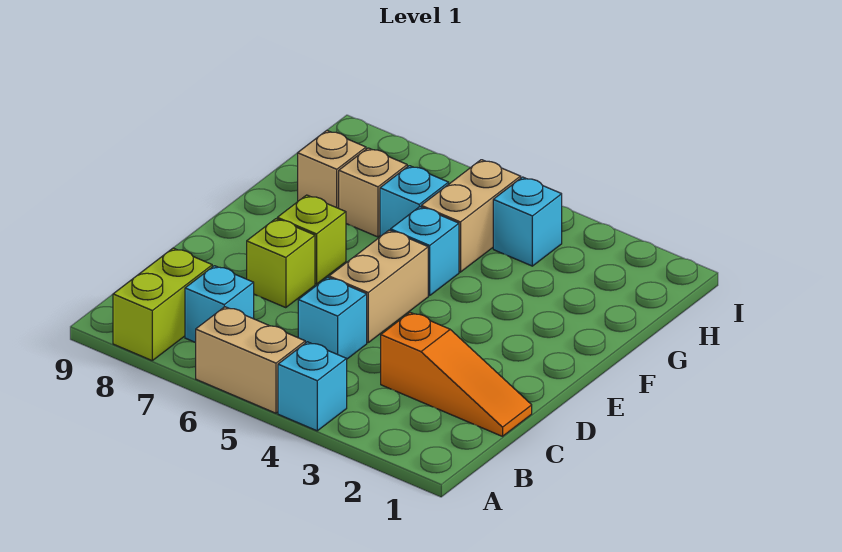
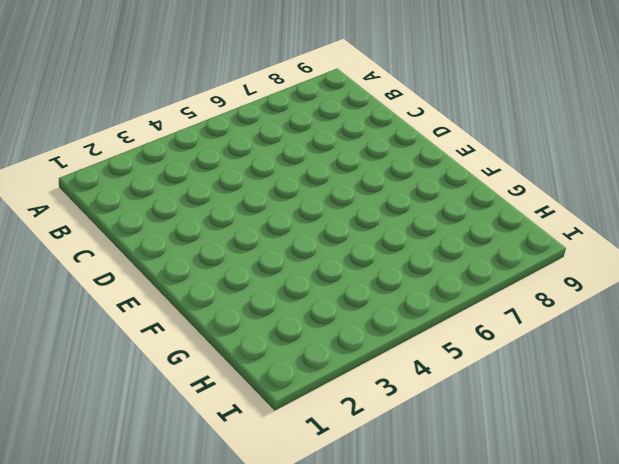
none -> cyan 1x1 brick [278,342,347,431]
none -> tan 1x2 brick [196,307,305,413]
none -> lime 1x2 brick [113,248,212,360]

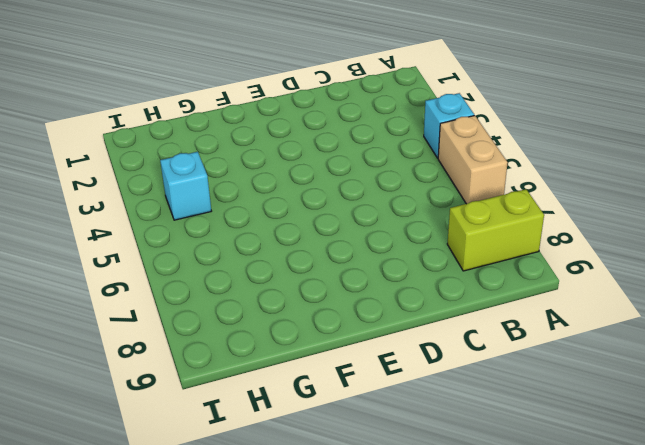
none -> cyan 1x1 brick [185,266,254,343]
none -> orange 1x3 slope [381,312,532,436]
none -> cyan 1x1 brick [298,277,367,359]

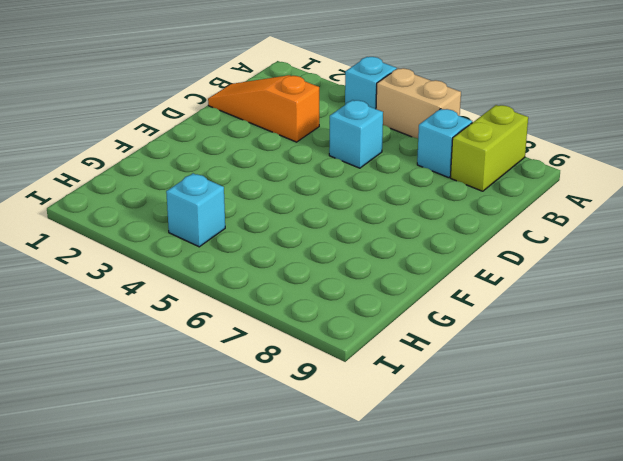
none -> tan 1x2 brick [329,230,428,343]
none -> lime 1x1 brick [247,219,315,308]
none -> lime 1x1 brick [277,195,346,284]

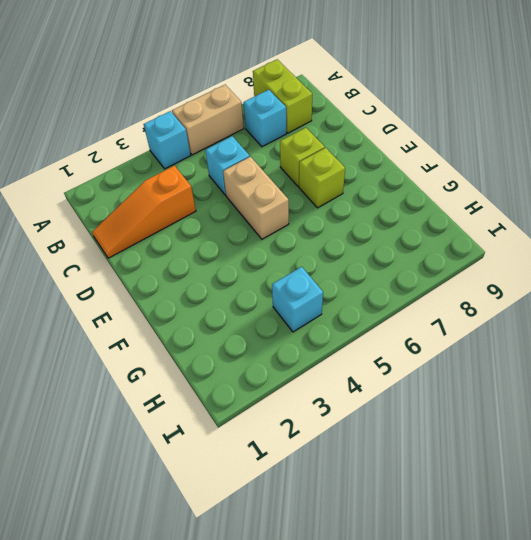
none -> cyan 1x1 brick [391,207,459,296]
none -> tan 1x2 brick [421,160,521,272]
none -> cyan 1x1 brick [380,166,449,237]

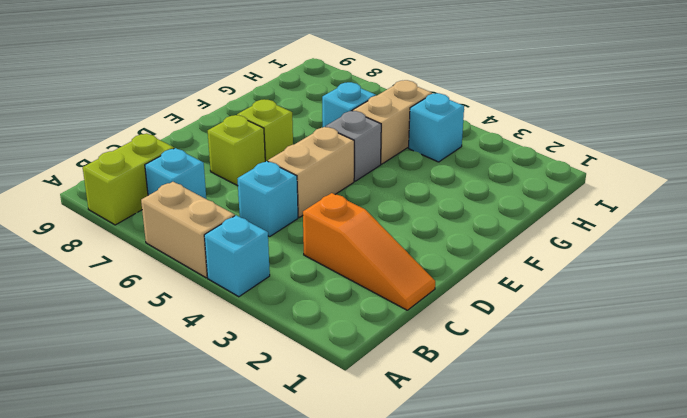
grey 1x1 brick [326,111,381,181] -> cyan 1x1 brick [391,207,459,296]
none -> tan 1x1 brick [339,148,407,237]
none -> tan 1x1 brick [298,131,366,208]

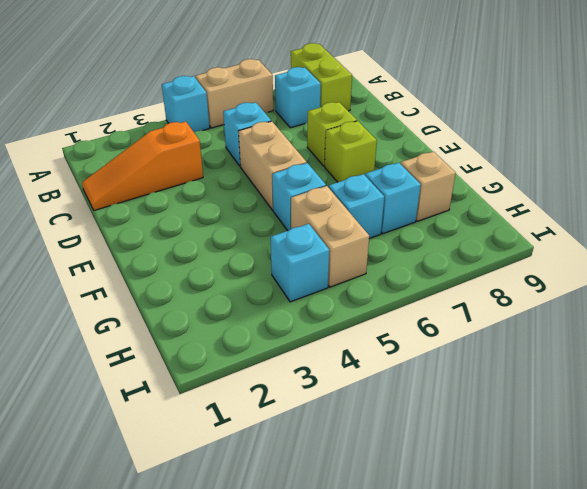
cyan 1x1 brick [365,163,421,234] -> tan 1x1 brick [339,148,407,237]

